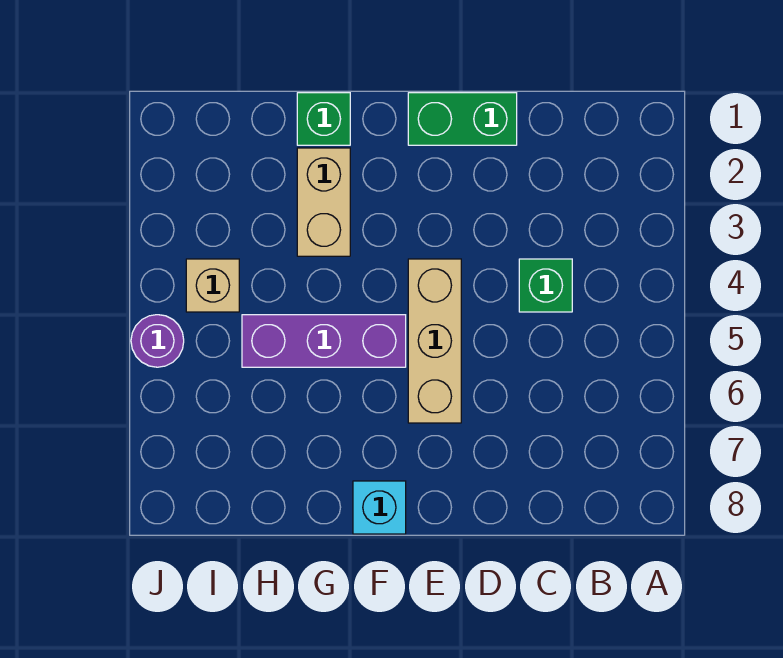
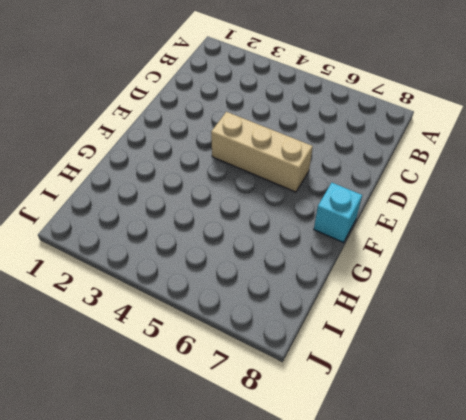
none -> green 1x1 brick [519,259,572,312]
none -> green 1x2 brick [408,93,517,145]

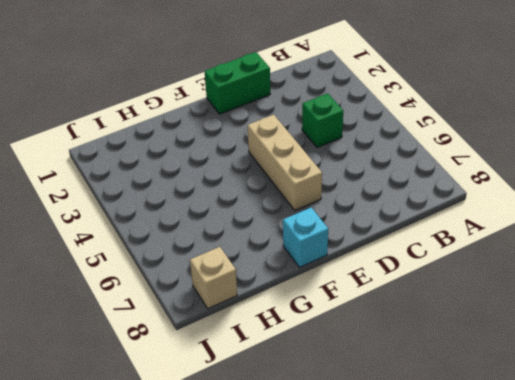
tan 1x1 brick [190,247,237,309] -> tan 1x1 brick moved to [186,259,239,312]
none -> purple 1x3 brick [242,315,406,367]
none -> green 1x1 brick [297,93,350,145]

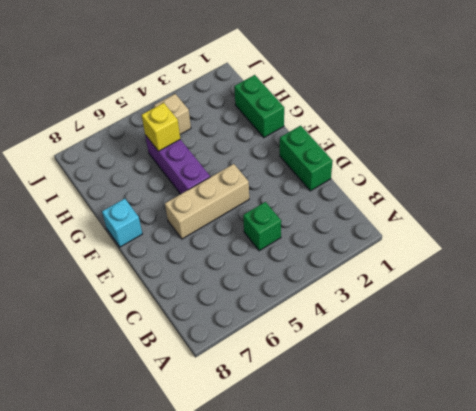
green 1x2 brick [234,75,284,137] -> green 1x1 brick [297,93,350,145]
yellow 1x1 brick [142,103,180,151] -> none
none -> tan 1x2 brick [297,148,350,256]
none -> purple 1x1 round brick [131,315,184,367]

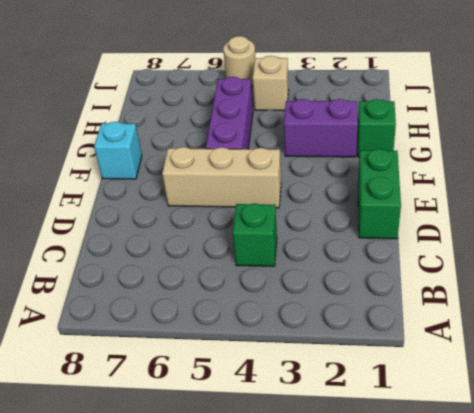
purple 1x2 brick [284,99,358,157] -> tan 1x2 brick [297,148,350,256]
tan 1x1 round brick [223,36,255,87] -> purple 1x1 round brick [131,315,184,367]

